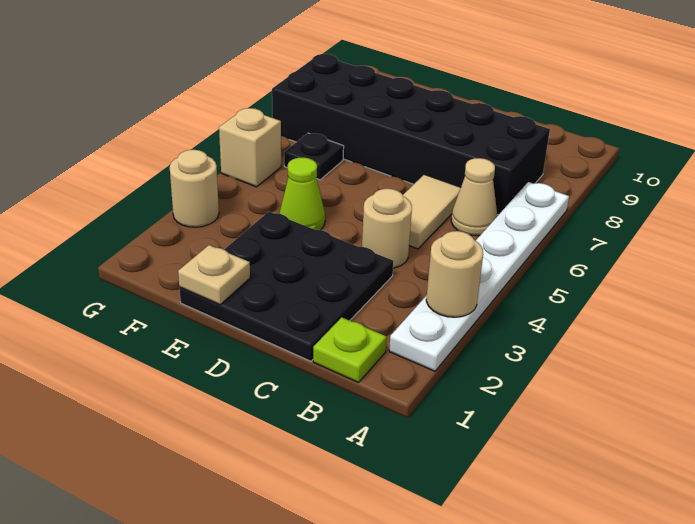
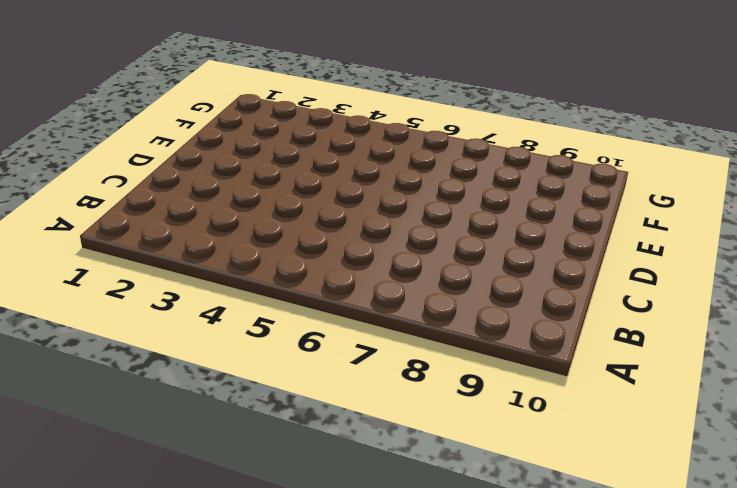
none -> white 1x6 plate [389,182,569,371]
none -> lime 1x1 plate [313,317,387,383]
none -> tan 1x1 cone [451,158,497,236]

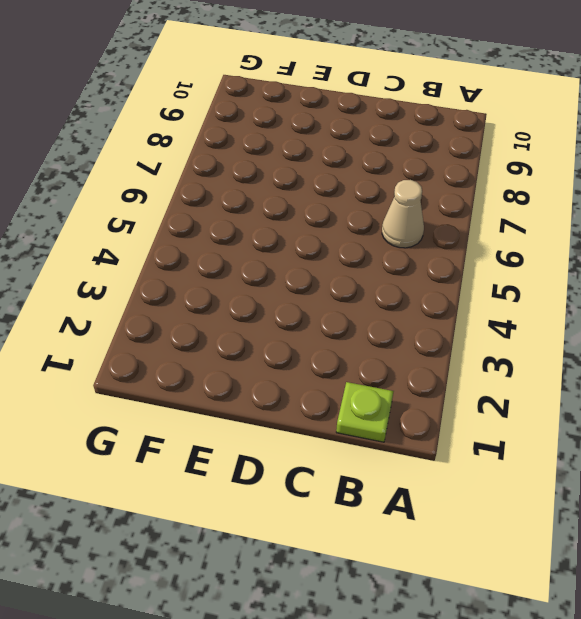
none -> white 1x6 plate [389,182,569,371]
none -> black 2x6 brick [272,54,550,215]
none -> black 3x3 plate [179,212,393,361]

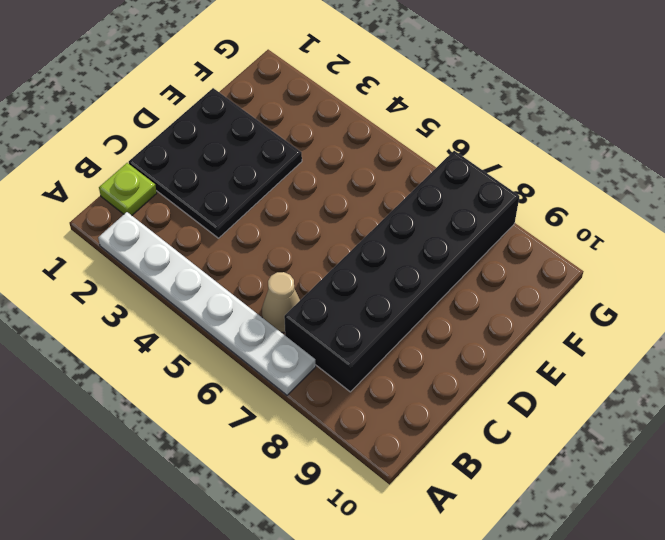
none -> tan 1x1 round brick [362,189,412,268]
none -> tan 1x2 tile [403,174,461,249]
none -> lime 1x1 cone [279,158,325,230]

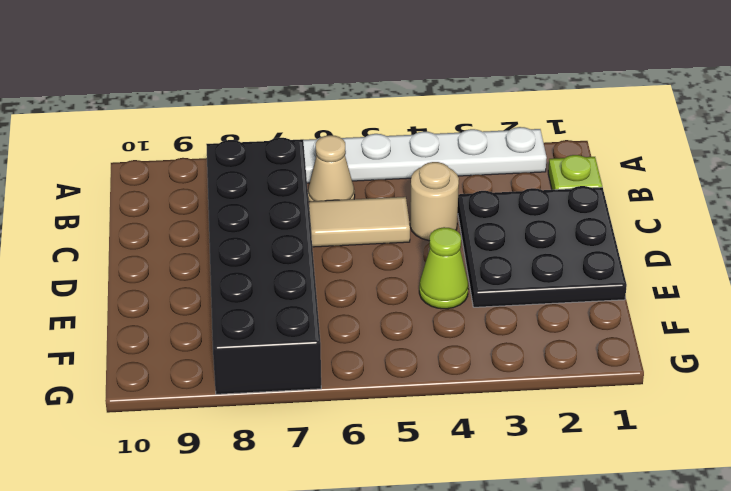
none -> black 1x1 plate [284,133,344,180]
none -> tan 1x1 round brick [170,150,219,227]
none -> tan 1x1 brick [219,108,281,187]

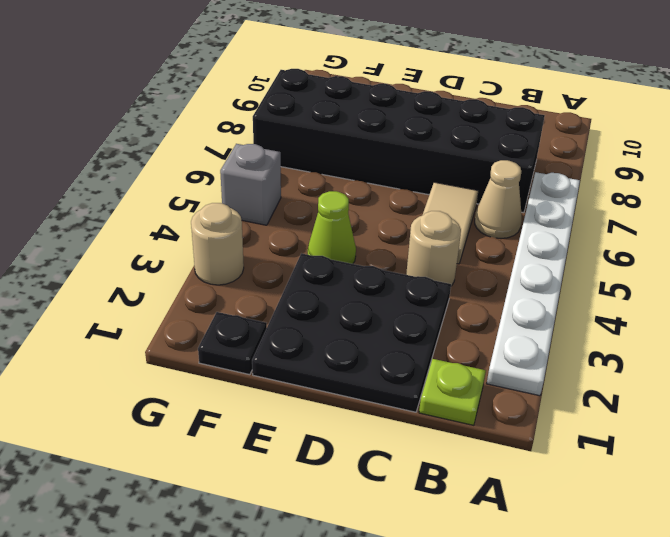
black 1x1 plate [198,312,267,375] -> black 1x1 plate moved to [284,133,344,180]
grey 1x1 brick [220,144,281,225] -> tan 1x1 brick [219,108,281,187]
none -> tan 1x1 round brick [426,231,483,317]
none -> tan 1x1 plate [178,245,250,305]

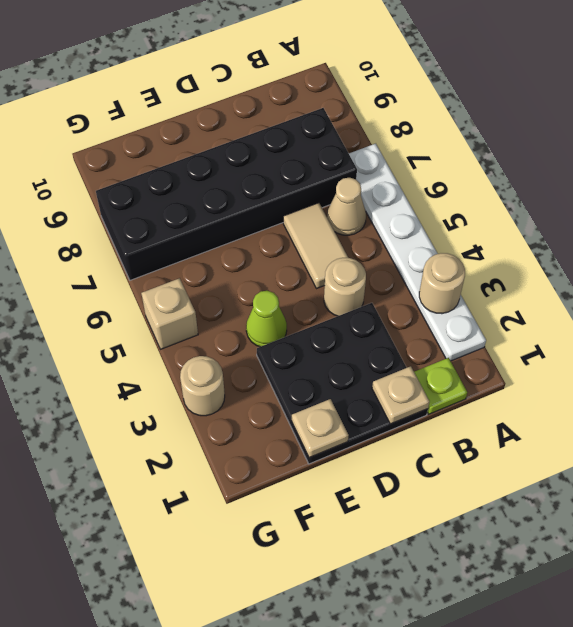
tan 1x1 plate [372,366,430,424] -> none
none -> black 1x1 plate [284,133,344,180]

